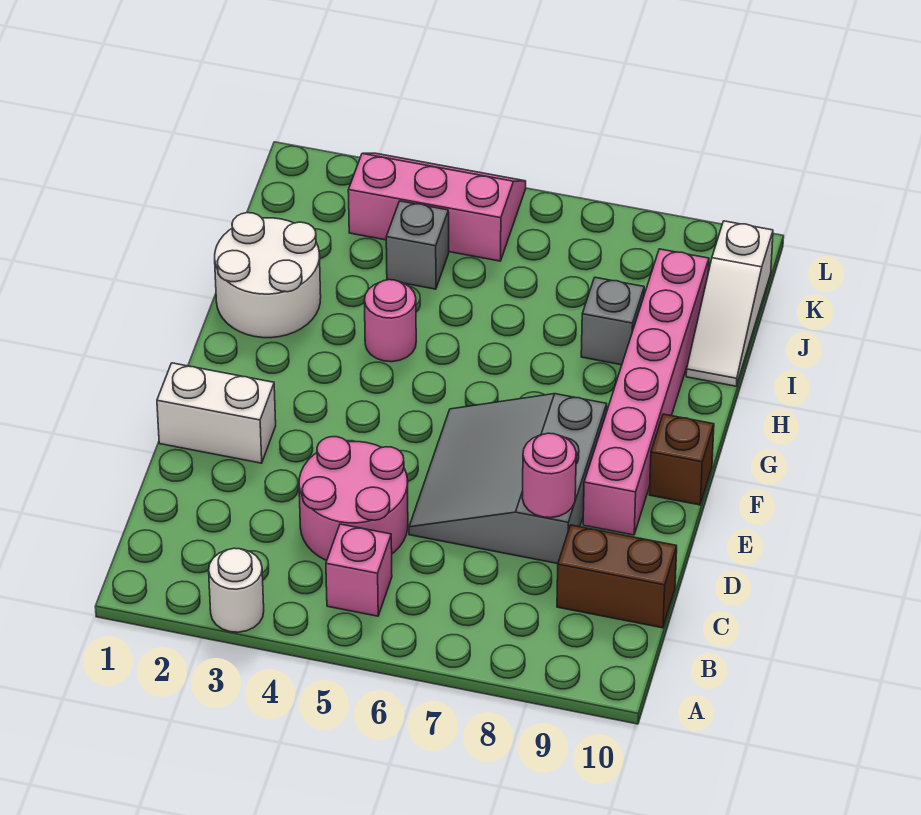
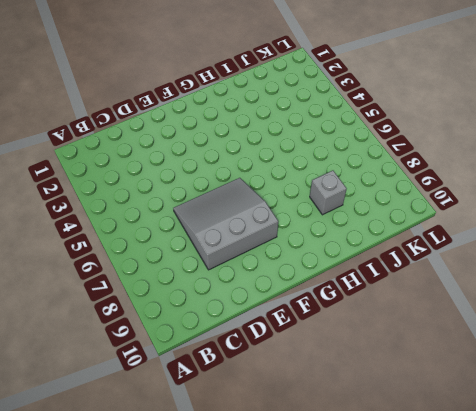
none -> white 1x1 round brick [209,548,264,632]
none -> pink 1x1 brick [326,524,392,616]
none -> pink 2x2 round brick [299,437,408,561]

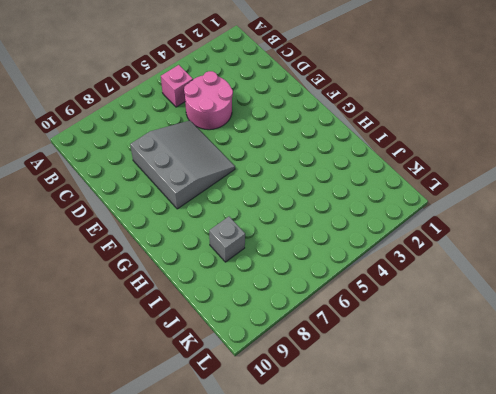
none -> white 1x1 round brick [209,548,264,632]
none -> brown 1x2 brick [557,525,677,628]
none -> white 1x2 brick [157,363,276,463]

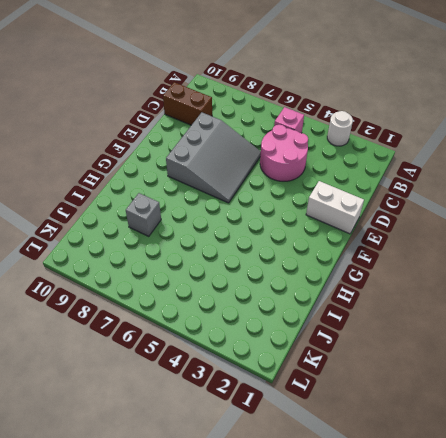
none -> pink 1x6 brick [583,249,709,535]
none -> brown 1x1 brick [649,414,714,505]
none -> white 2x2 round brick [215,213,321,338]

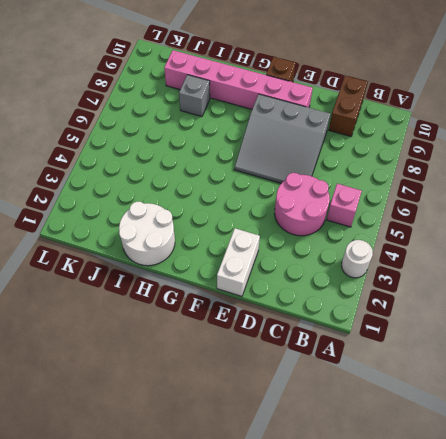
none -> pink 1x1 round brick [364,280,416,362]
none -> white 1x3 slope [686,221,773,386]
none -> grey 1x1 brick [386,201,449,289]

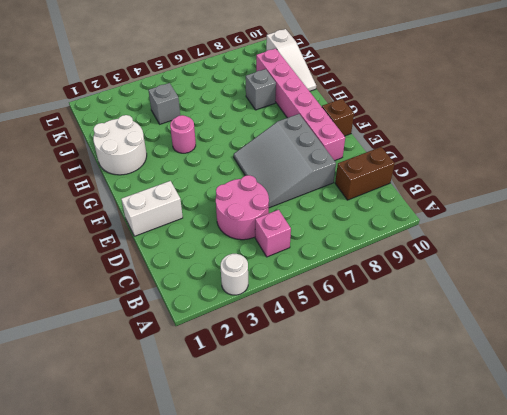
none -> pink 2x3 slope [348,153,526,261]
none -> pink 1x1 round brick [522,433,576,518]

